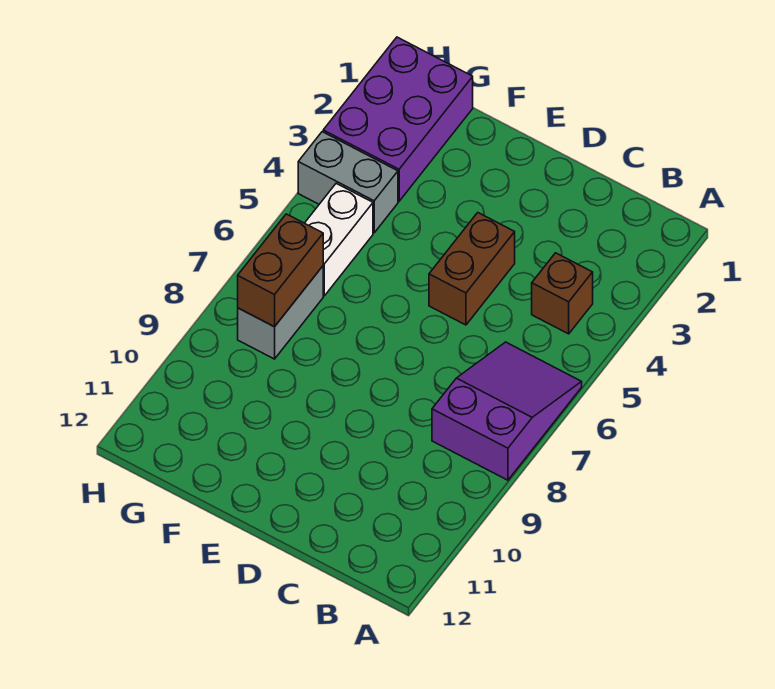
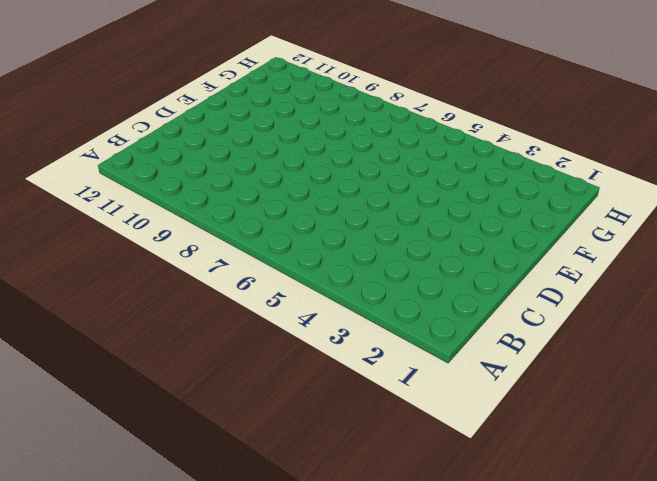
none -> purple 2x3 slope [432,342,582,480]
none -> brown 1x1 brick [532,253,593,334]

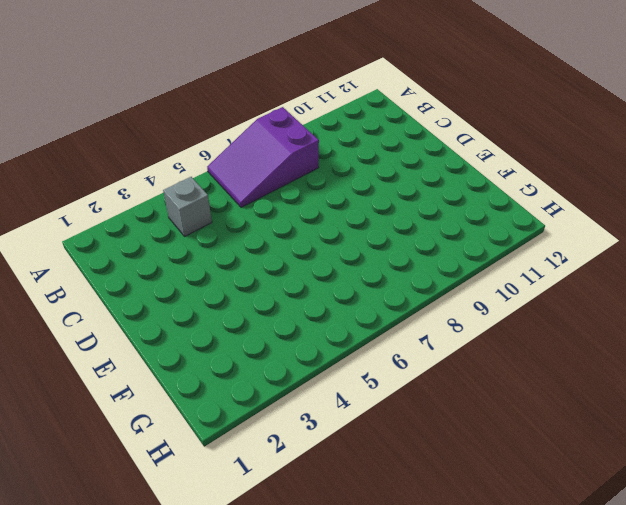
grey 1x1 brick [163,177,212,236] -> brown 1x1 brick [532,253,593,334]
none -> brown 1x2 brick [429,213,515,325]
none -> purple 2x3 brick [323,37,473,201]

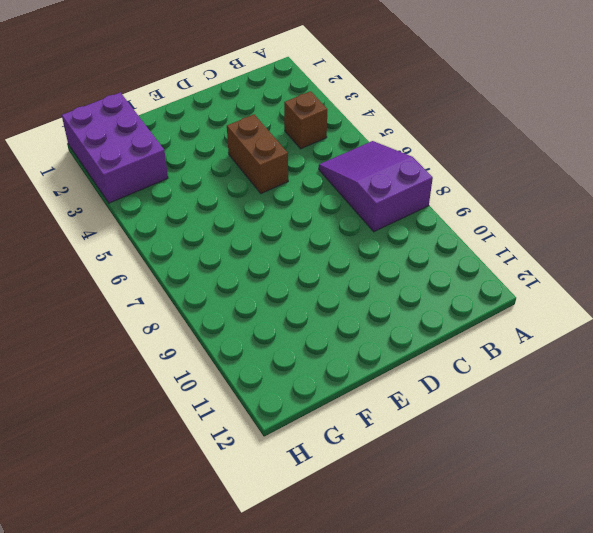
none -> grey 1x2 brick [298,132,398,233]
none -> white 1x2 brick [305,183,373,296]

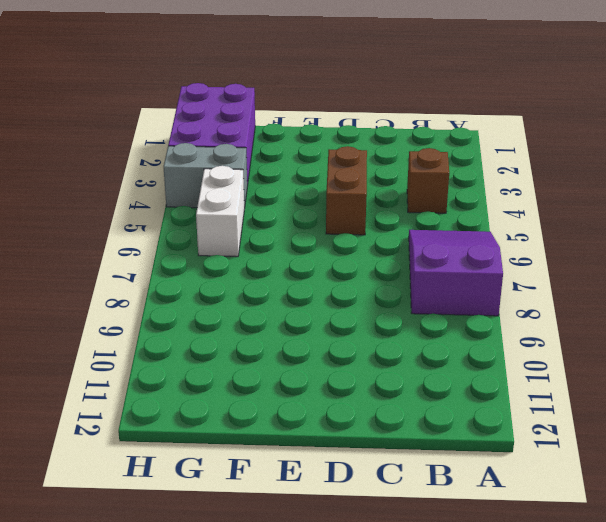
none -> grey 1x2 brick [238,266,323,359]
none -> brown 1x2 brick [238,214,323,327]

